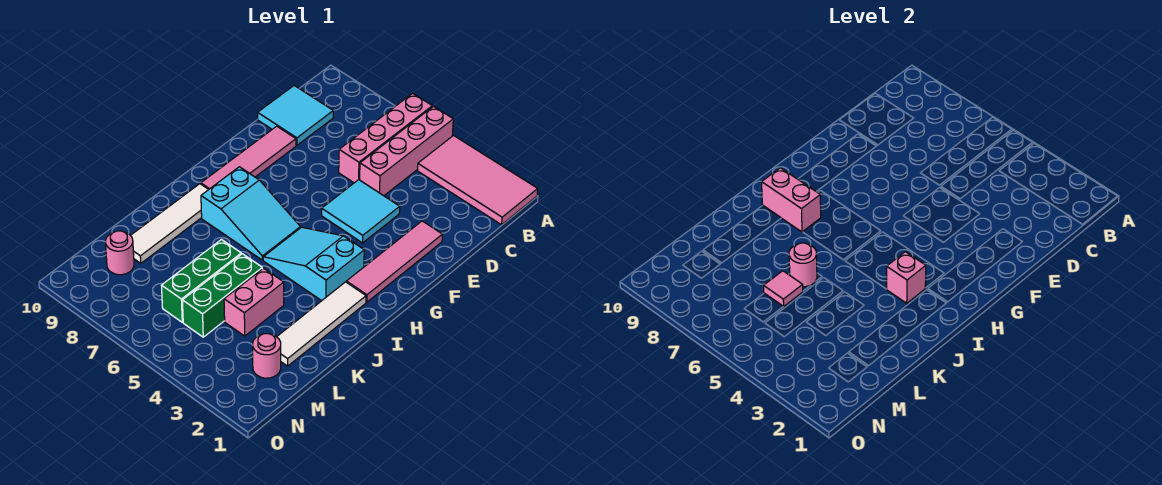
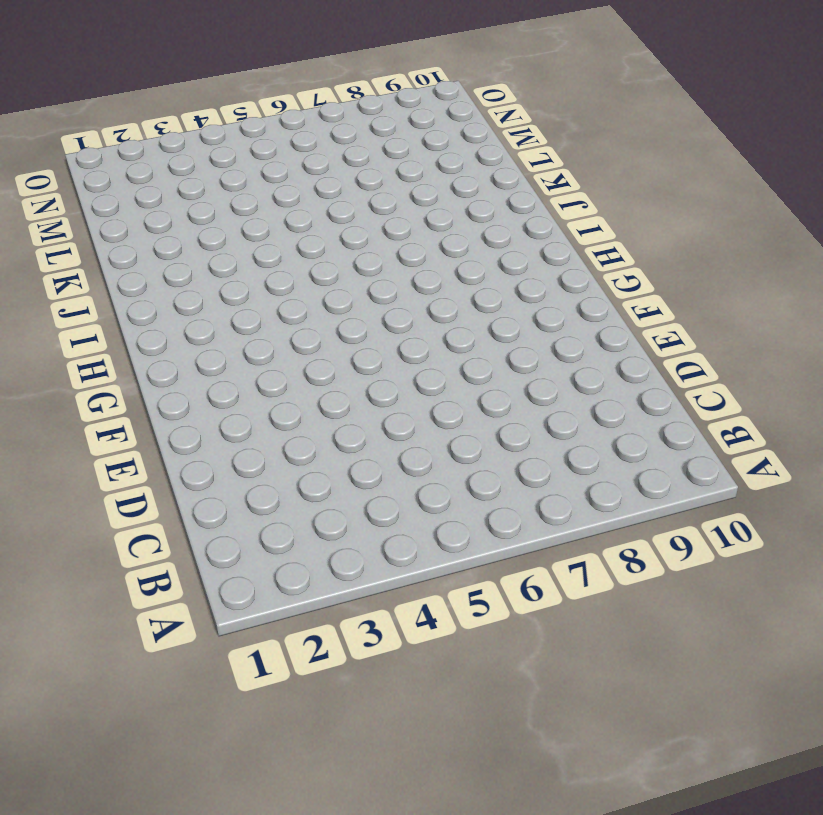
none -> pink 2x4 tile [418,136,538,225]
none -> pink 1x4 brick [360,106,453,196]
none -> pink 1x4 brick [339,93,432,183]

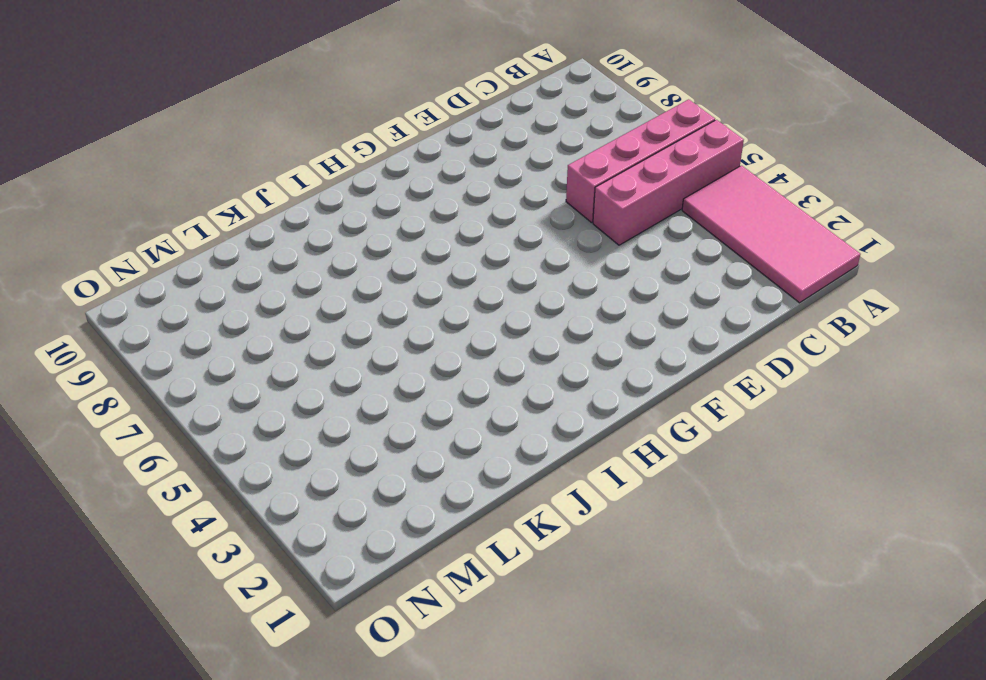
none -> cyan 2x2 tile [258,86,333,145]
none -> pink 1x4 tile [346,221,442,302]
none -> cyan 2x2 tile [322,180,400,243]

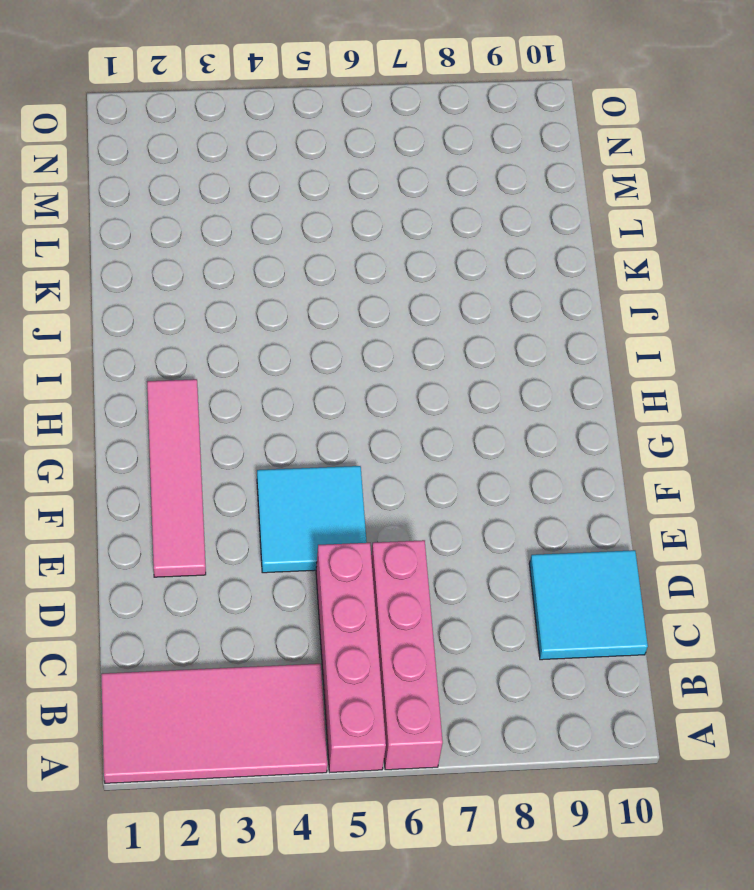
none -> pink 1x4 tile [201,126,296,190]
none -> cyan 2x3 slope [263,227,364,301]
none -> cyan 2x3 slope [201,167,300,260]

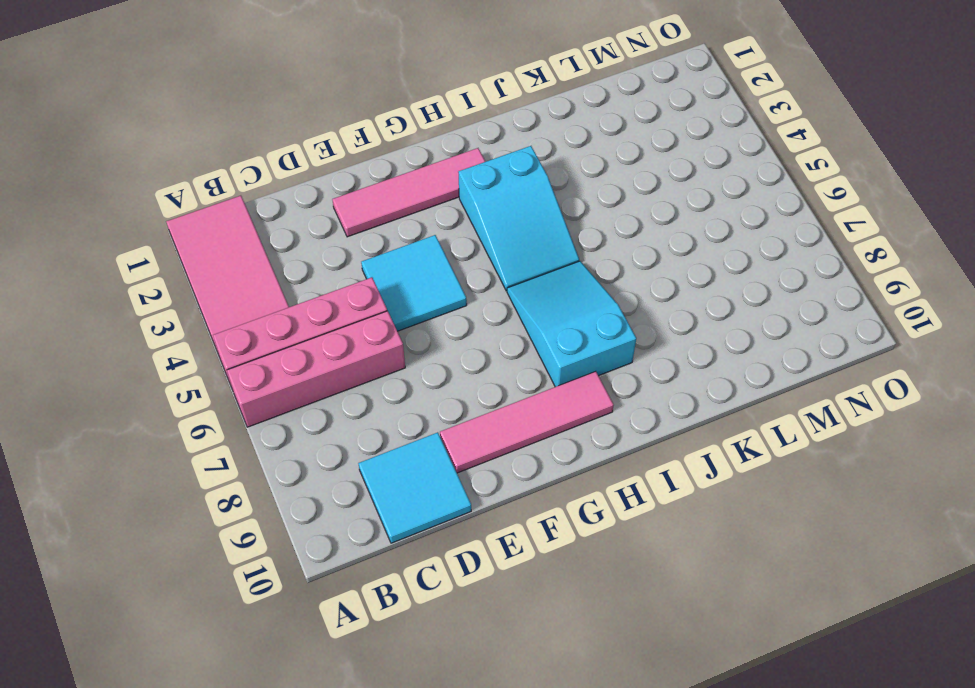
none -> white 1x4 tile [277,282,366,366]
none -> white 1x4 tile [130,184,208,263]
none -> pink 1x2 brick [224,268,284,336]

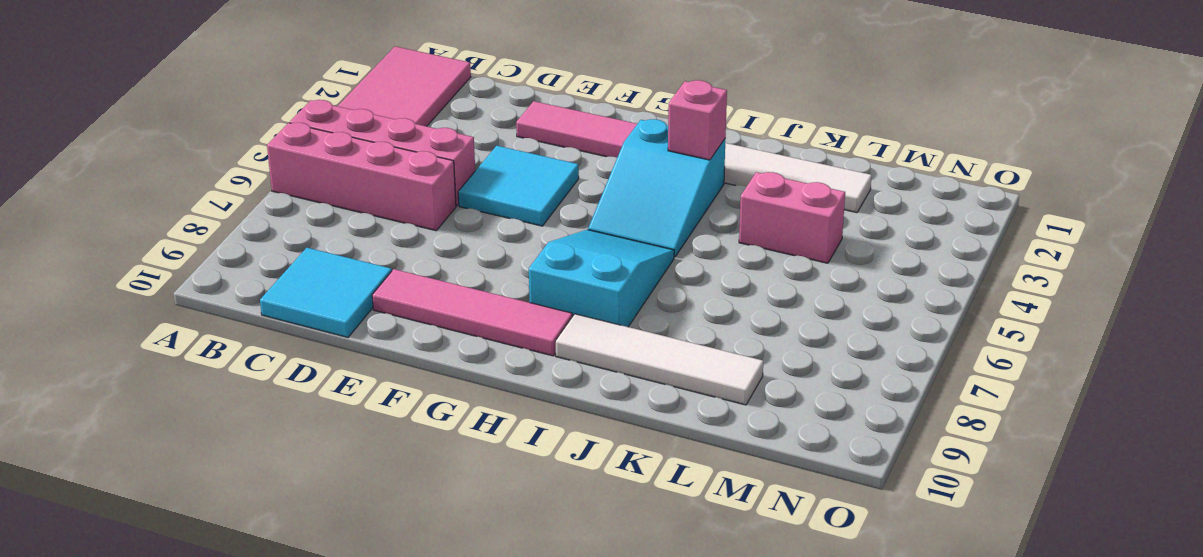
none -> green 1x3 brick [182,254,262,337]
none -> green 1x3 brick [162,240,241,322]
none -> pink 1x1 round brick [253,334,281,378]

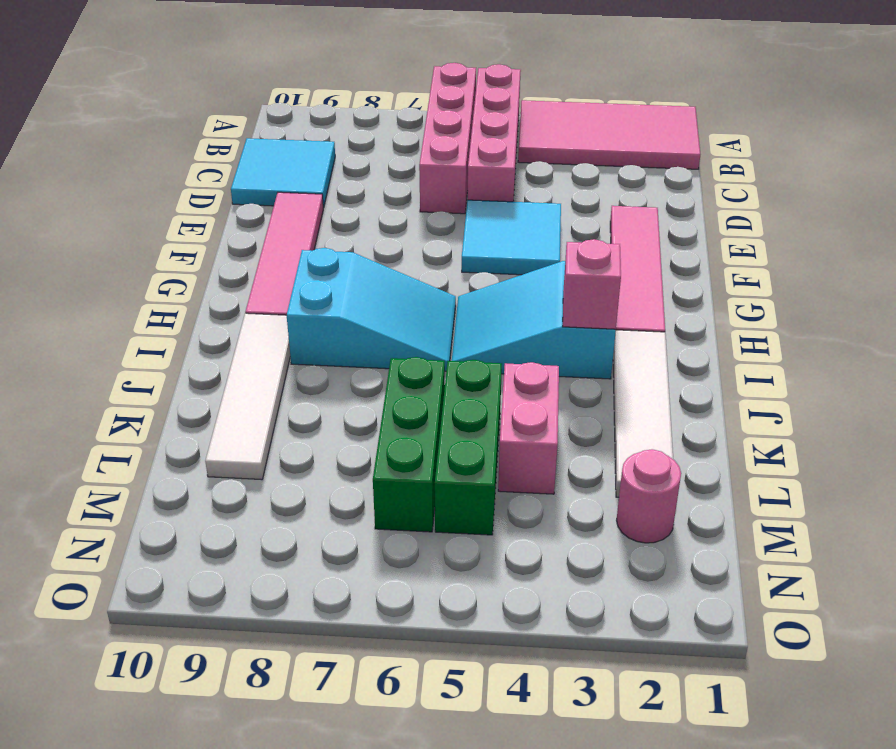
none -> pink 1x1 round brick [106,231,134,275]
none -> pink 1x2 brick [762,168,821,232]
none -> pink 1x1 round brick [789,243,817,287]

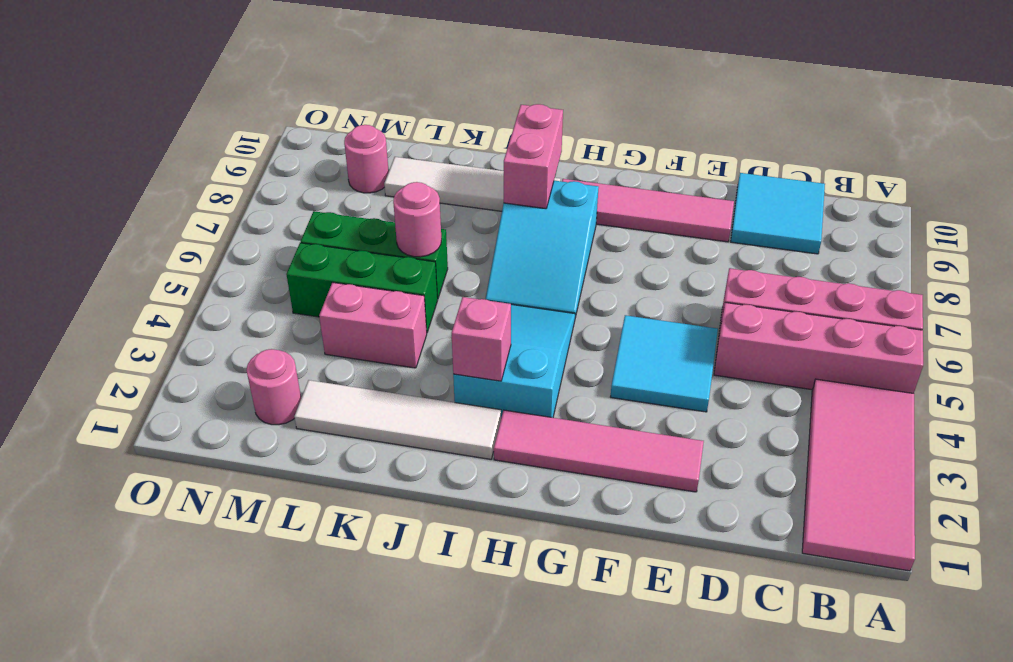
none -> pink 1x1 tile [764,271,803,307]

